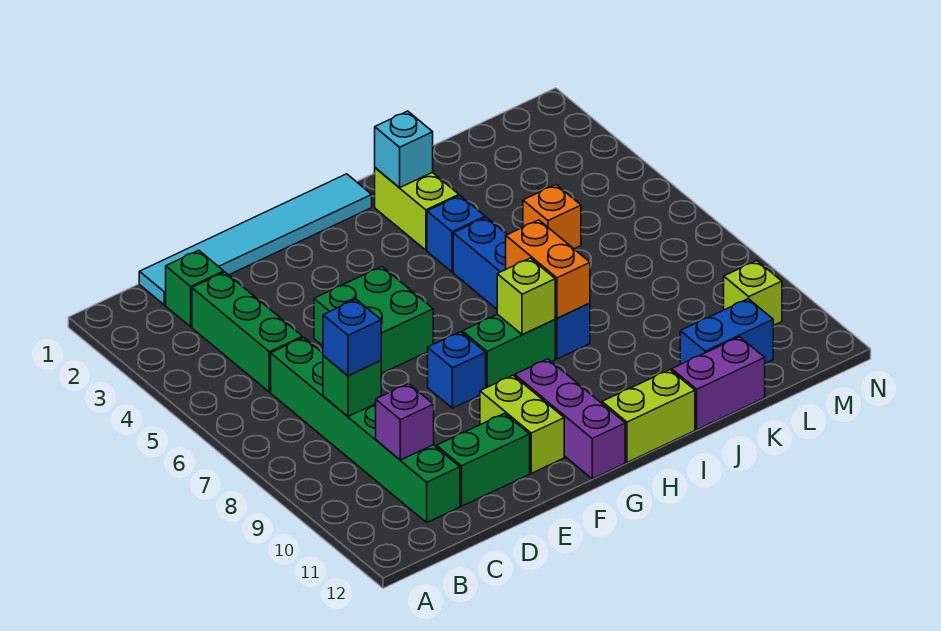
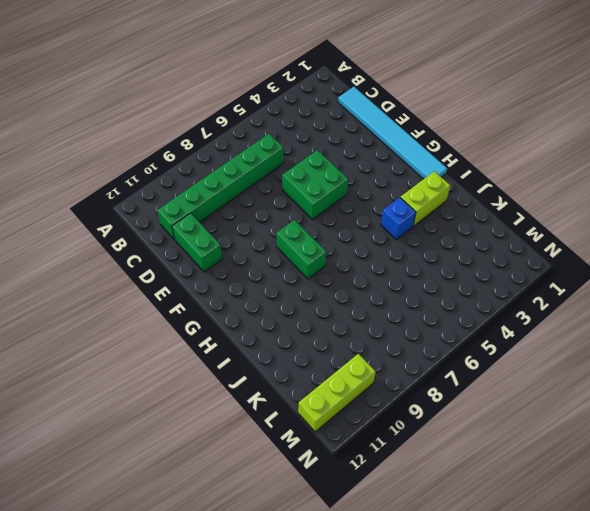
lime 1x3 brick [298,354,376,432] -> lime 1x1 brick [724,261,782,326]
none -> green 1x1 brick [166,250,224,327]
none -> green 1x3 brick [192,272,302,392]
none -> blue 1x1 brick [428,332,486,408]

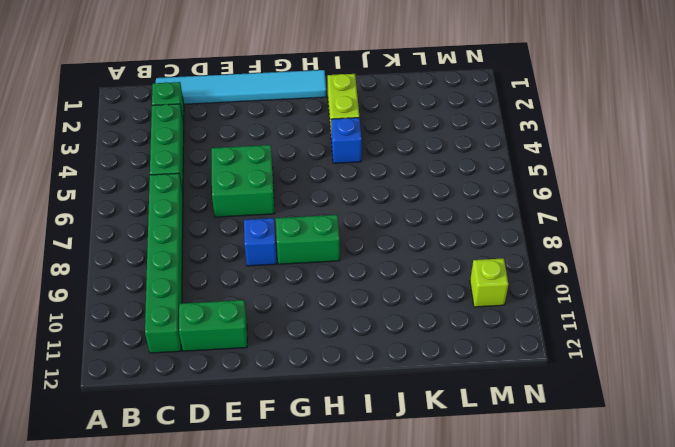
none -> lime 1x2 brick [480,375,564,473]
none -> purple 1x3 brick [515,359,625,479]
none -> lime 1x2 brick [602,370,695,462]

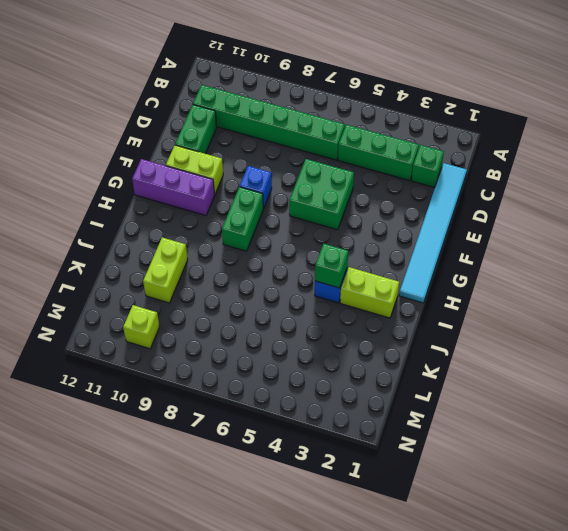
green 1x1 brick [315,244,348,288] -> green 1x1 brick moved to [323,356,381,416]
lime 1x2 brick [143,237,188,303] -> lime 1x2 brick moved to [602,370,695,462]
none -> blue 1x4 brick [453,217,590,359]
none -> purple 1x2 brick [672,337,765,430]
none -> orange 1x1 brick [523,185,581,249]

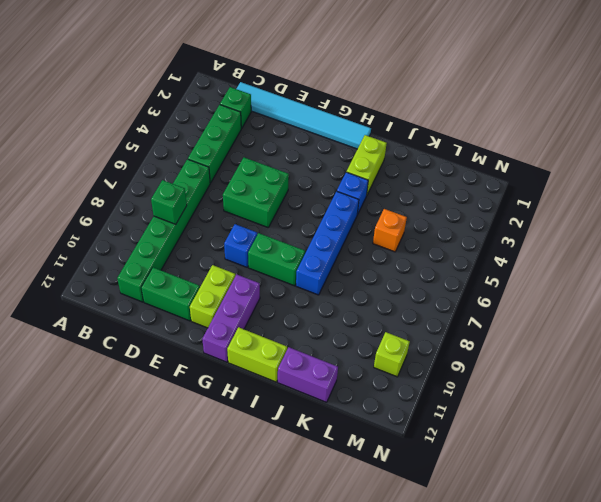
none -> blue 1x2 brick [680,299,773,364]
none -> purple 1x1 brick [376,384,434,460]
none -> lime 1x1 brick [497,258,555,335]

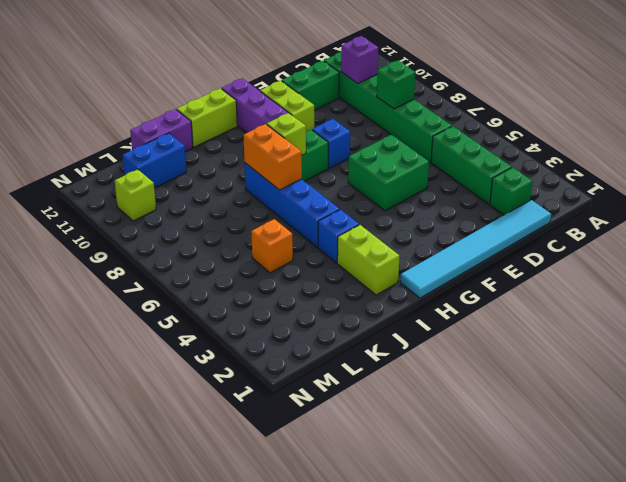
none -> cyan 1x1 brick [375,111,433,187]
none -> blue 1x1 brick [323,299,381,376]

